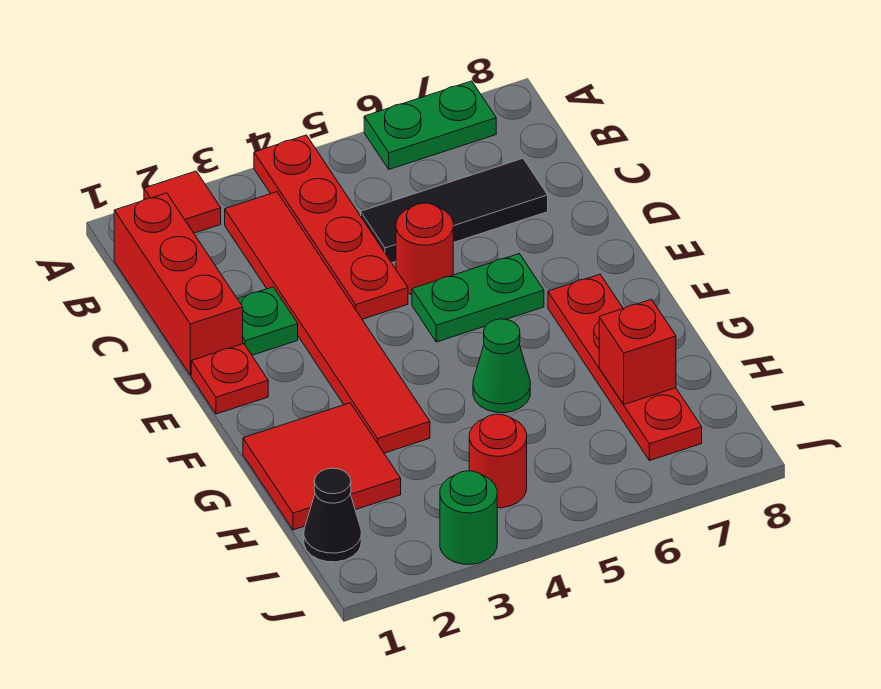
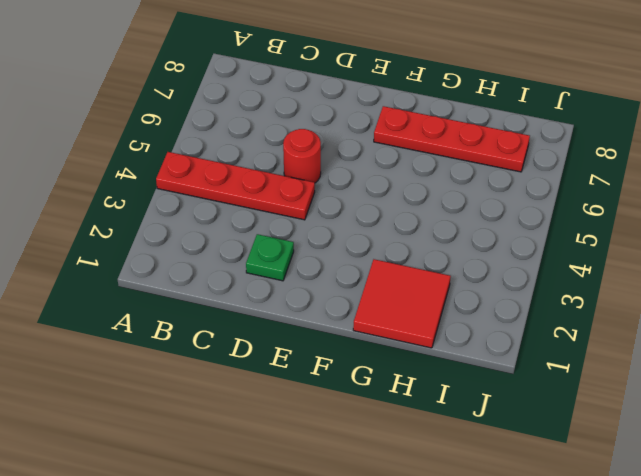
none -> red 1x1 tile [144,171,221,233]
none -> green 1x2 plate [364,81,496,169]
none -> red 1x3 brick [114,193,243,375]

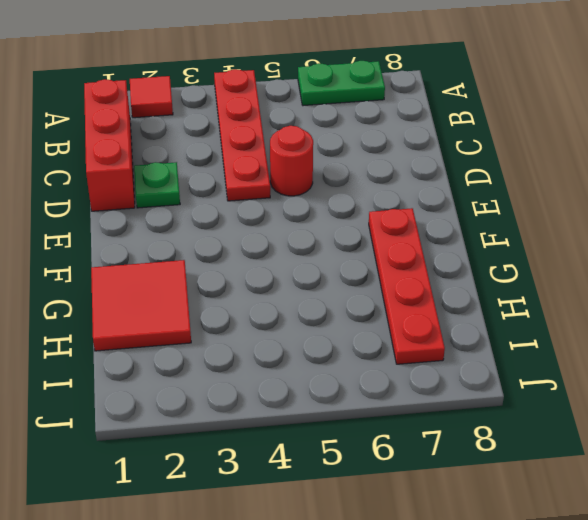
none -> red 1x6 tile [225,192,430,453]
none -> black 1x3 tile [361,158,548,263]
none -> red 1x1 plate [191,344,268,414]

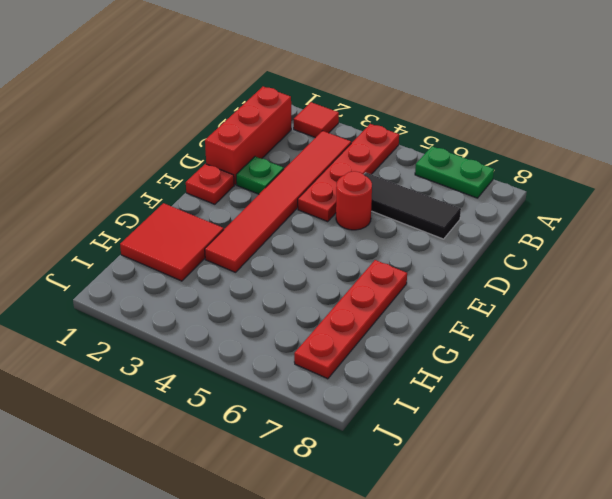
none -> green 1x2 plate [412,254,544,342]
none -> green 1x1 cone [473,319,530,413]
none -> black 1x1 cone [304,468,361,562]

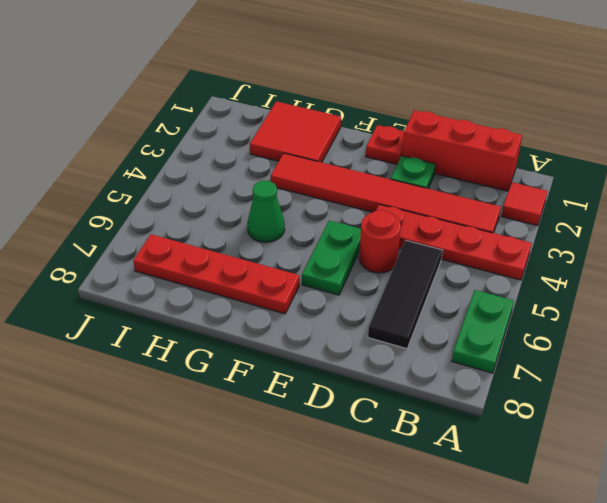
none -> black 1x1 cone [304,468,361,562]
none -> red 1x1 round brick [469,414,527,508]
none -> green 1x1 round brick [440,471,497,564]

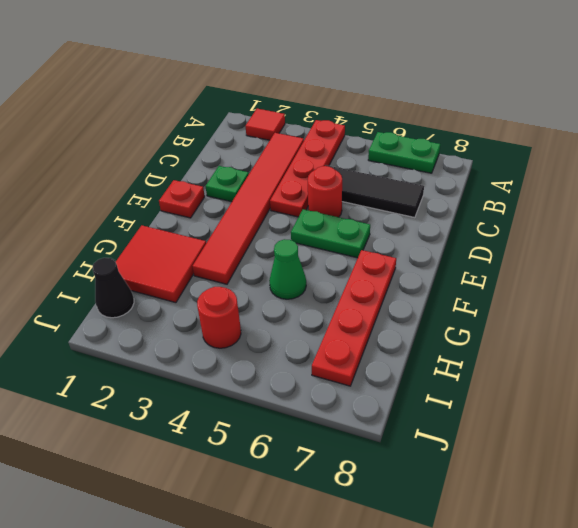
none -> red 1x3 brick [114,193,243,375]
none -> green 1x1 round brick [440,471,497,564]
none -> red 1x1 brick [599,299,676,404]

